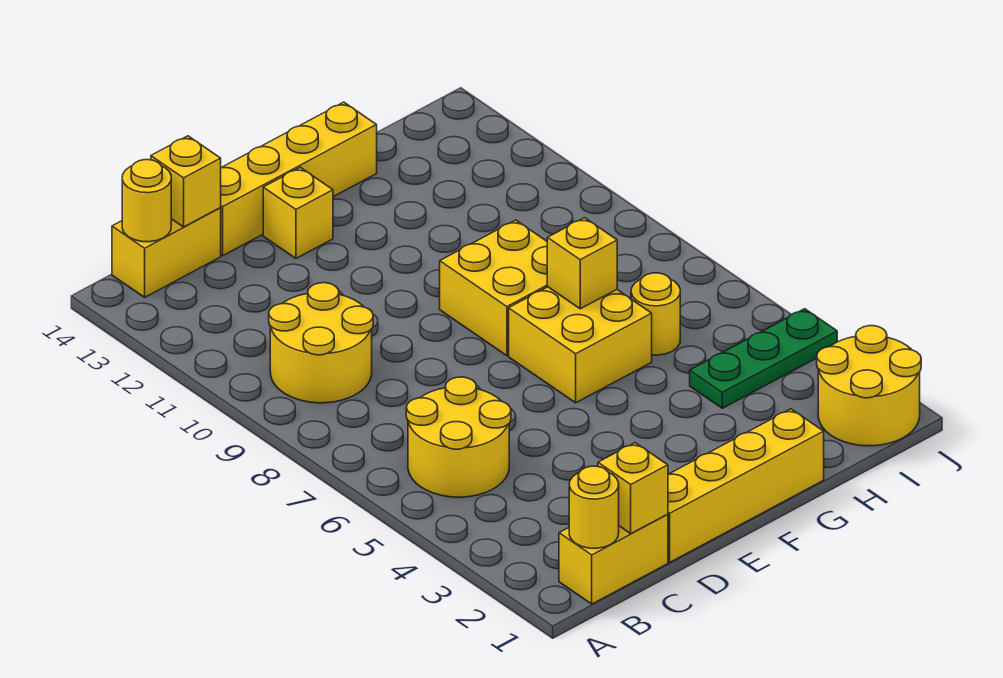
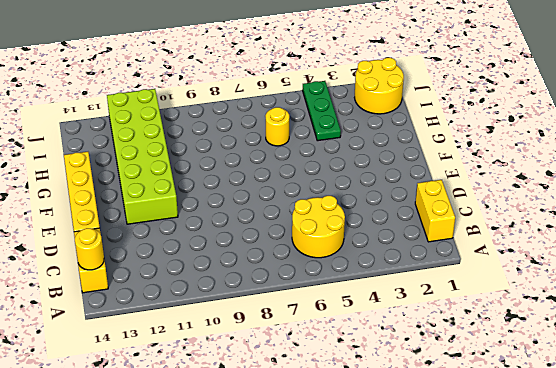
lime 2x6 brick [107,89,178,224] -> none
none -> yellow 2x2 round brick [269,283,373,403]
none -> yellow 1x4 brick [668,409,824,562]
none -> yellow 1x1 brick [263,167,333,258]

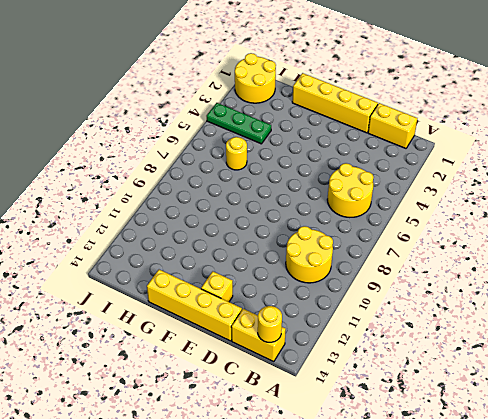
none -> yellow 2x2 brick [509,287,652,403]
none -> yellow 2x2 brick [440,220,548,356]
none -> yellow 1x1 round brick [569,466,619,548]

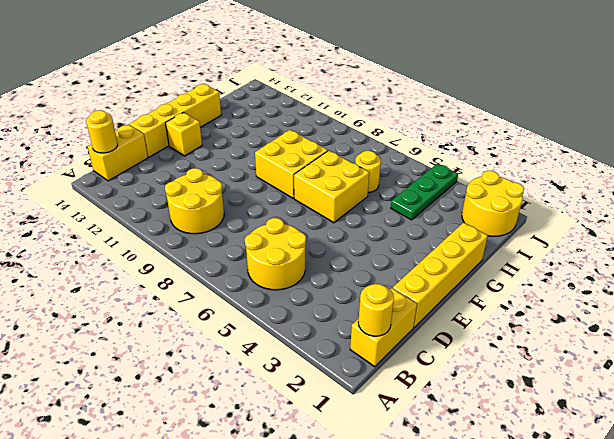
none -> yellow 1x1 brick [598,443,668,533]
none -> yellow 1x1 brick [151,136,221,227]
none -> yellow 1x1 brick [547,218,617,309]

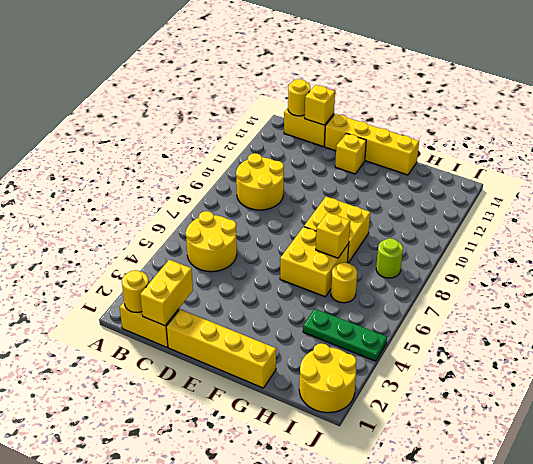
yellow 1x2 brick [140,260,193,326] -> yellow 1x1 brick [598,443,668,533]
lime 1x1 round brick [376,238,403,278] -> none

